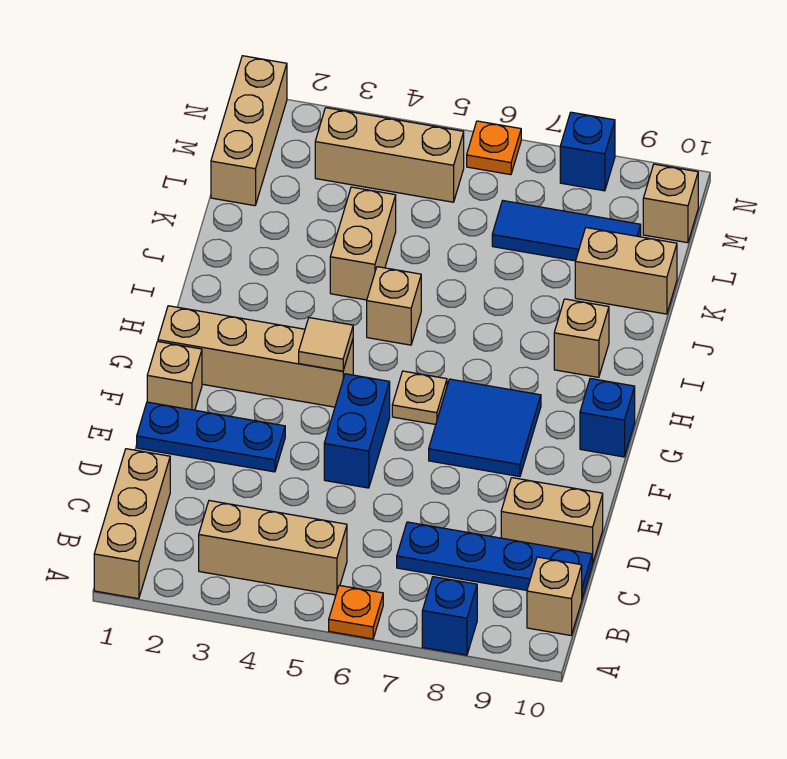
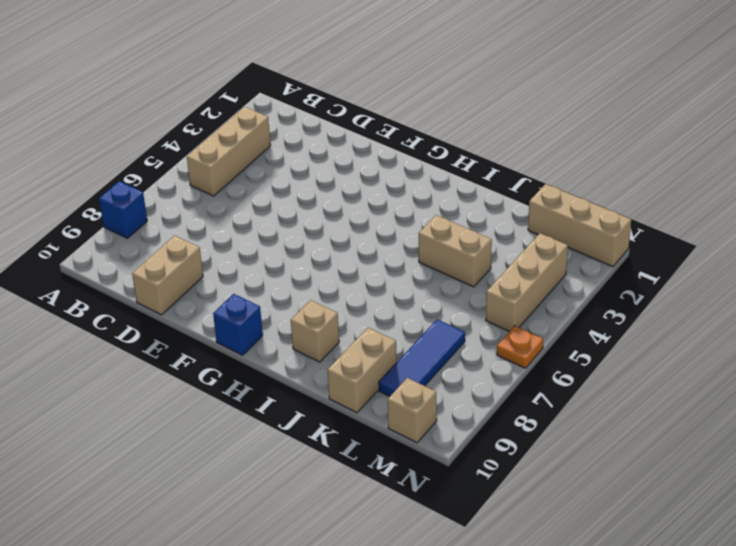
none -> tan 1x3 brick [94,449,170,599]
none -> orange 1x1 plate [329,585,383,639]
none -> tan 1x1 brick [527,557,582,635]

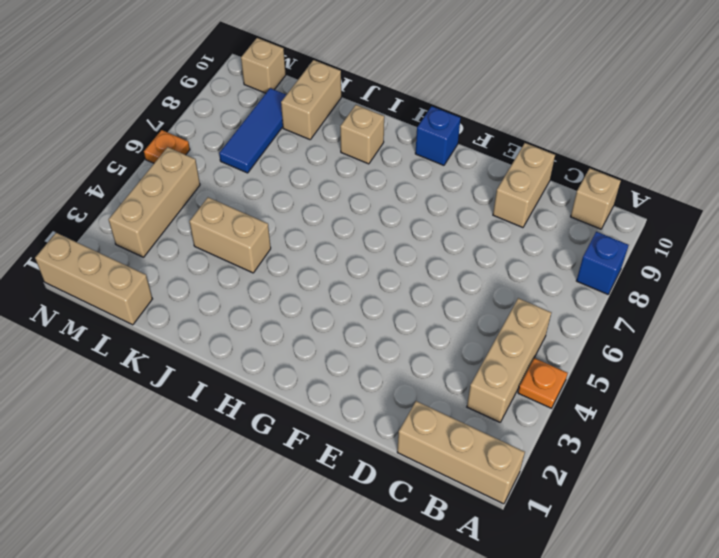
orange 1x1 plate [518,358,568,408] -> orange 1x1 plate moved to [329,585,383,639]
none -> blue 1x4 plate [397,522,592,599]
none -> blue 1x3 plate [137,402,285,472]
none -> blue 1x2 brick [324,374,390,488]

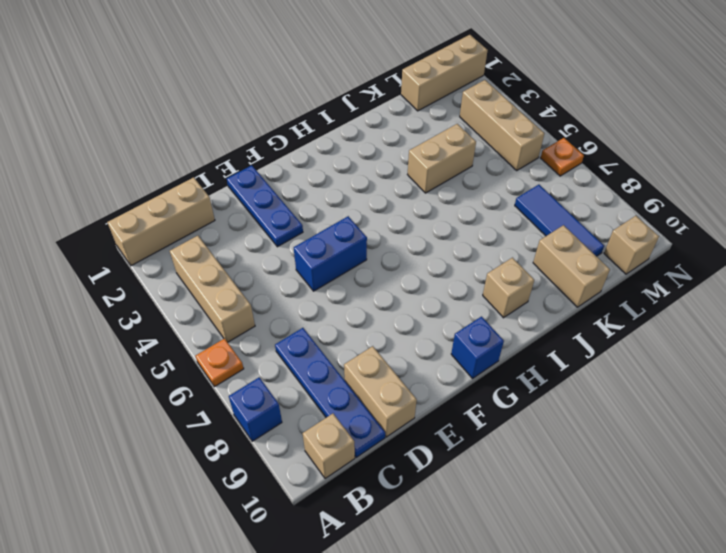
none -> tan 1x1 brick [147,342,202,410]
none -> blue 2x2 tile [429,379,541,477]
none -> tan 1x4 brick [158,306,353,407]

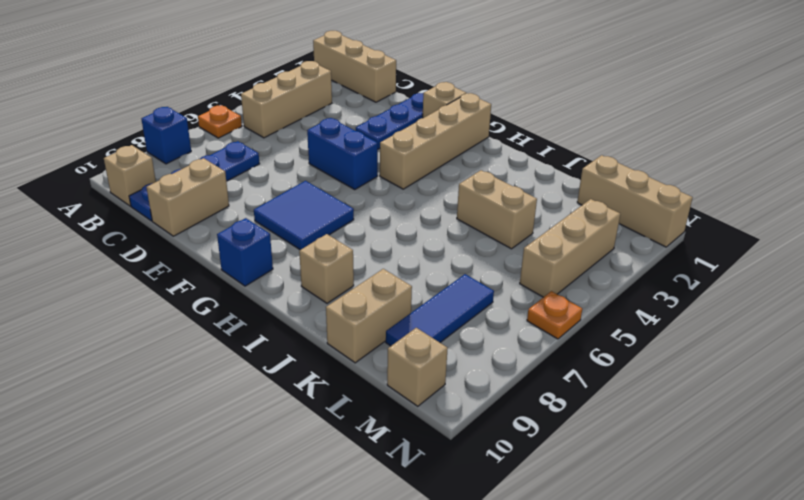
none -> tan 1x1 plate [392,371,447,425]
none -> tan 1x1 brick [367,267,421,345]
none -> blue 1x1 brick [560,112,615,191]

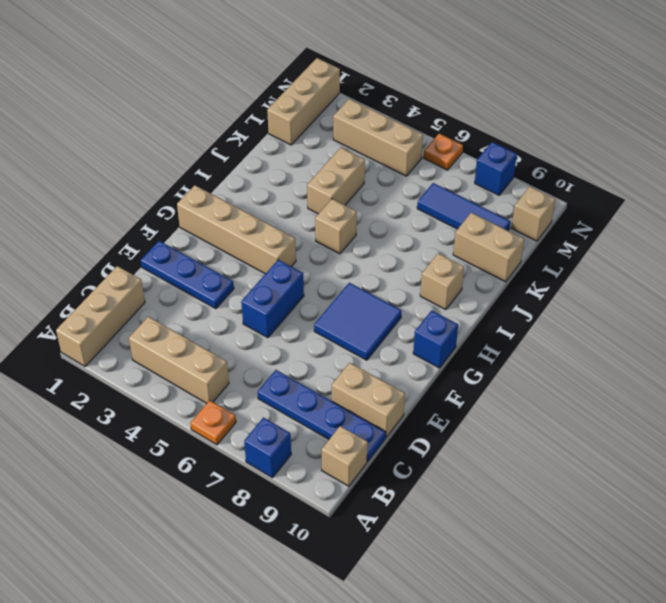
none -> tan 1x1 brick [147,342,202,410]
none -> tan 1x1 plate [392,371,447,425]
none -> tan 1x1 tile [299,318,353,371]

